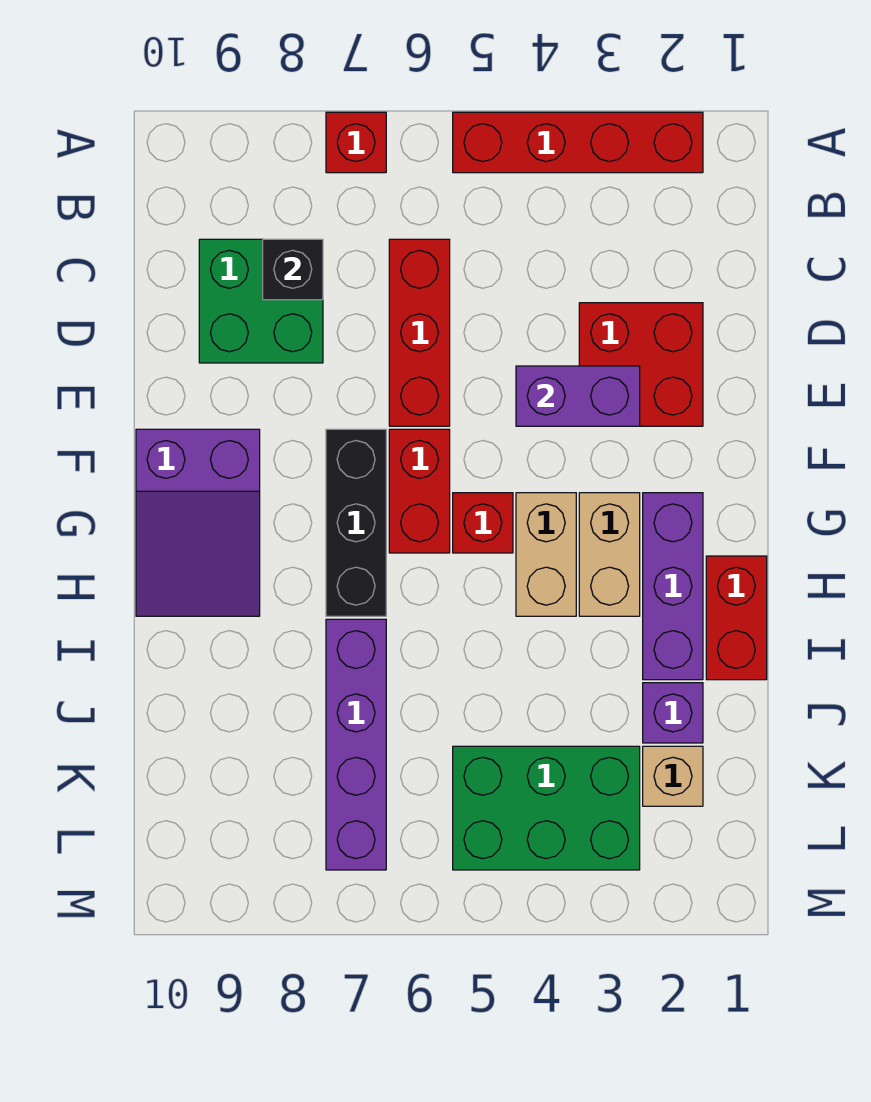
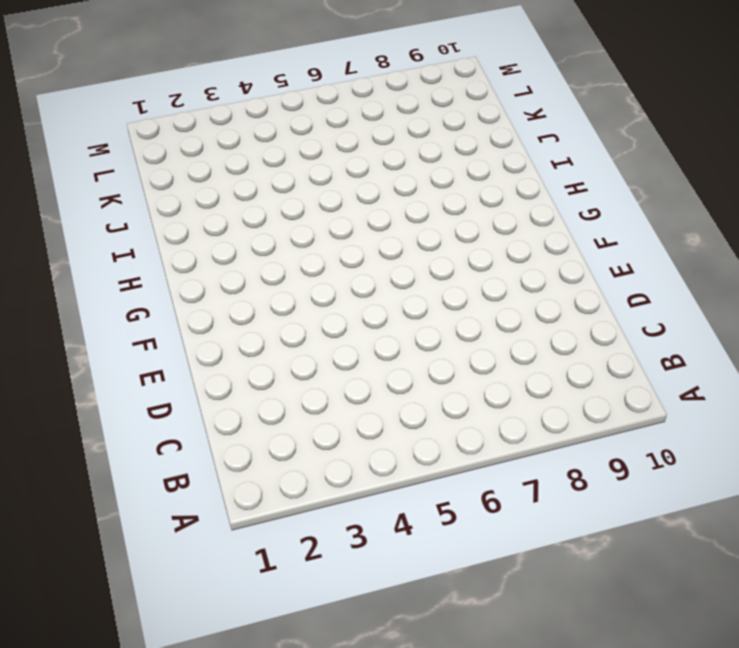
none -> red 1x4 brick [453,112,703,173]
none -> red 1x1 brick [326,112,386,173]
none -> red 1x3 brick [389,239,450,426]

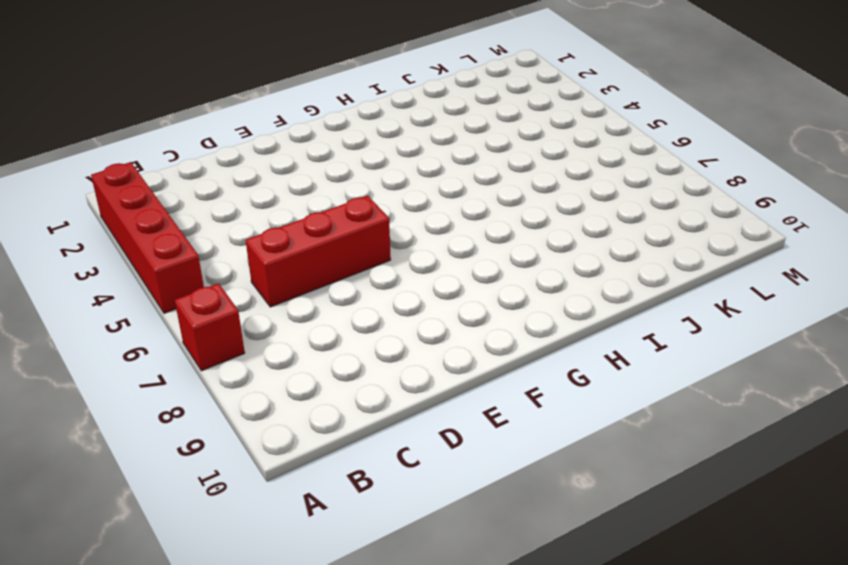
none -> green 2x2 brick [199,239,323,363]
none -> red 2x2 brick [579,303,703,426]
none -> red 1x2 brick [389,429,450,553]

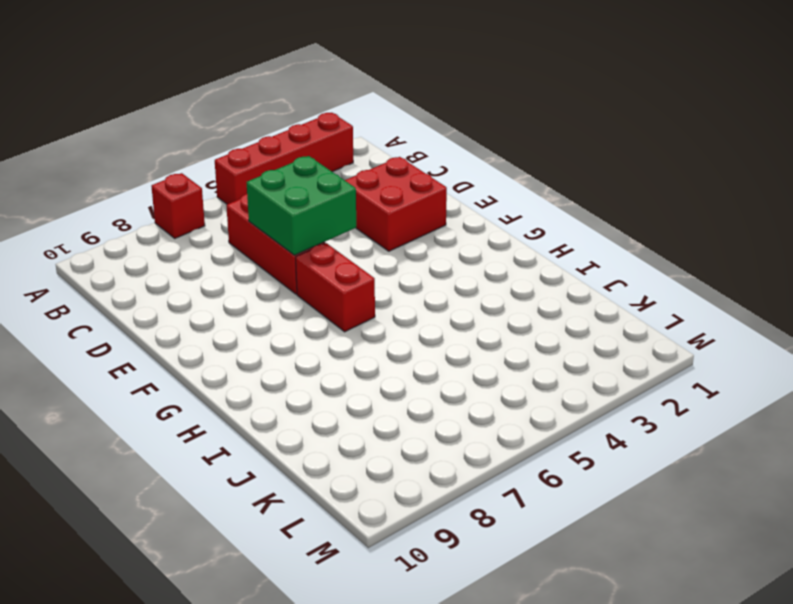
green 2x2 brick [247,156,356,255] -> green 2x2 brick moved to [199,239,323,363]
none -> black 1x3 brick [326,429,386,616]
none -> purple 2x3 slope [136,429,260,616]
none -> purple 1x3 brick [643,493,703,680]

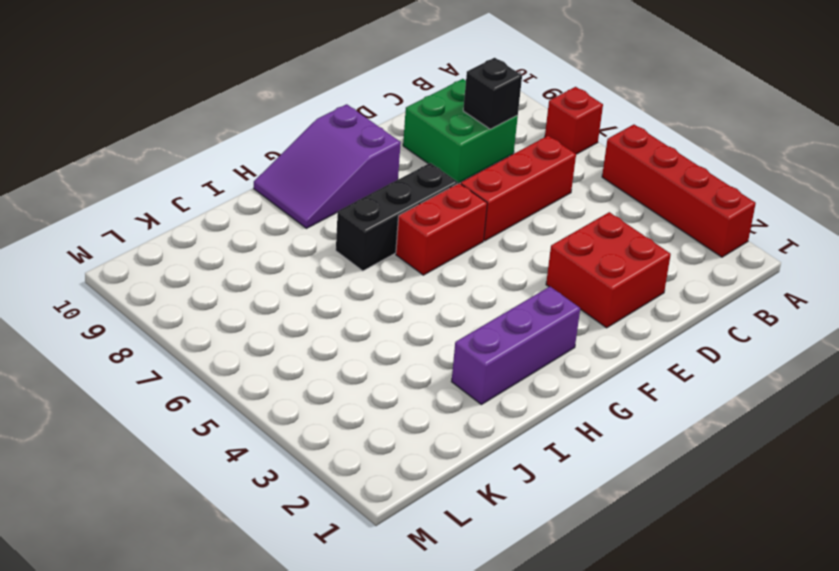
none -> tan 1x2 brick [579,493,640,616]
none -> tan 1x2 brick [516,493,576,616]
none -> red 1x1 brick [453,493,513,553]

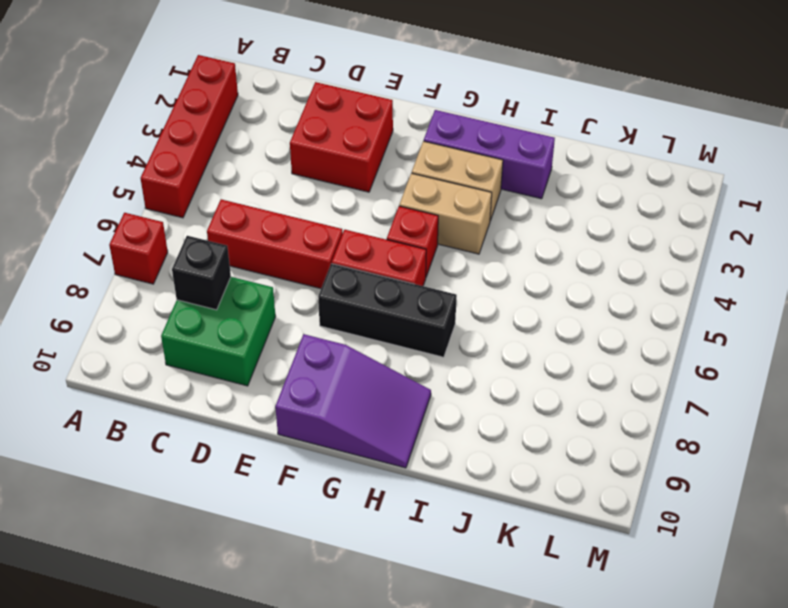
none -> red 1x2 brick [706,556,767,680]
none -> purple 1x4 brick [326,619,386,870]
none -> purple 1x1 brick [643,683,703,743]

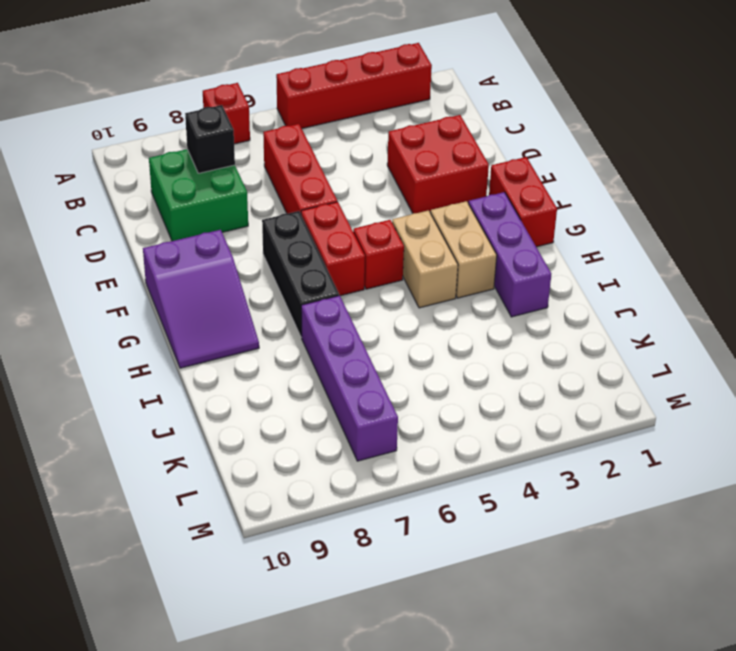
red 1x2 brick [489,157,557,247] -> red 1x2 brick moved to [706,556,767,680]
none -> purple 1x1 brick [643,683,703,743]
none -> tan 1x1 brick [643,746,703,806]
none -> green 2x3 brick [453,746,640,870]

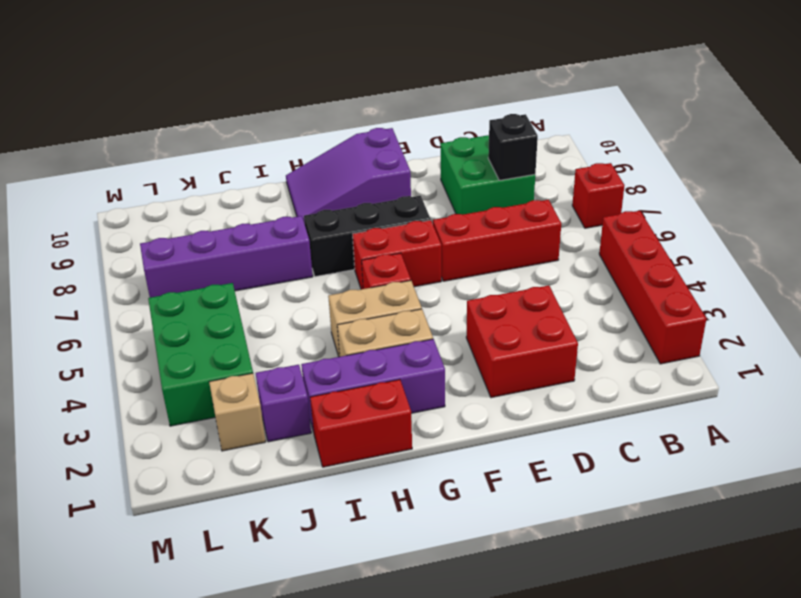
none -> purple 1x2 brick [516,366,640,426]

